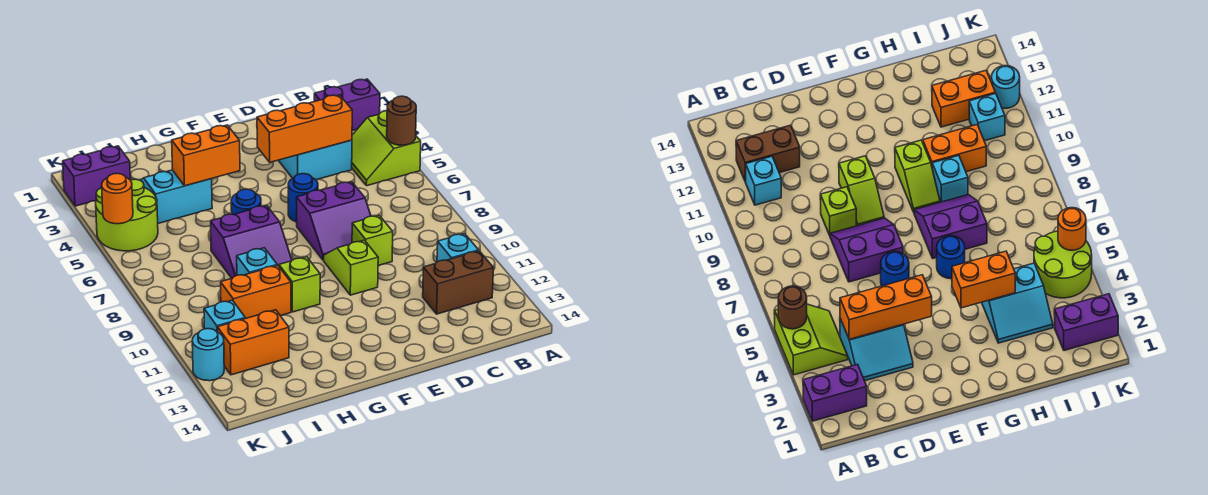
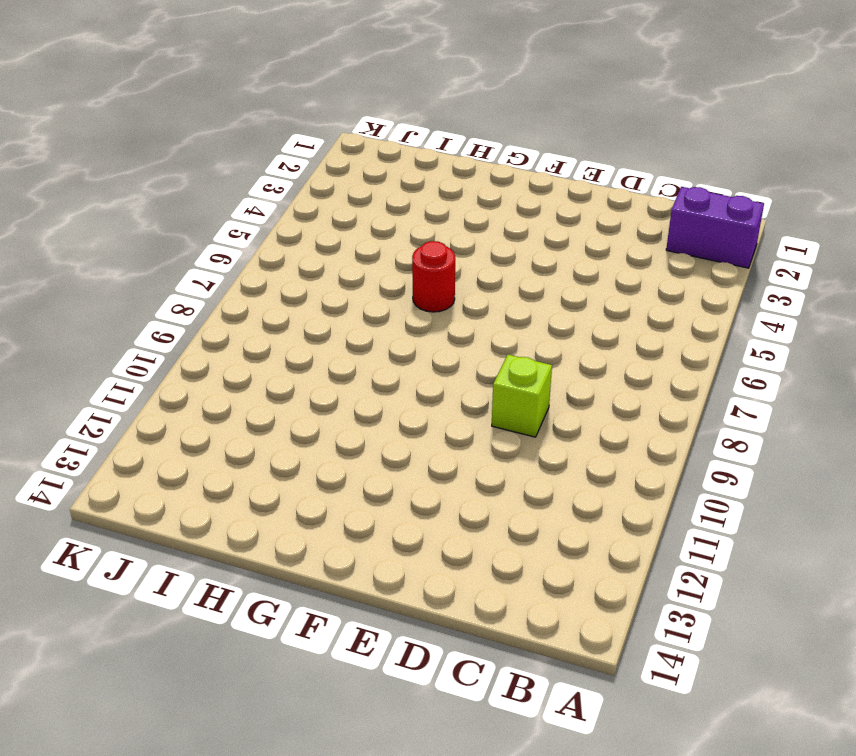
red 1x1 round brick [412,241,455,312] -> blue 1x1 round brick [231,189,261,215]
none -> lime 2x2 slope [352,111,421,186]
none -> cyan 1x1 brick [437,234,479,262]
none -> brown 1x2 brick [423,251,494,314]

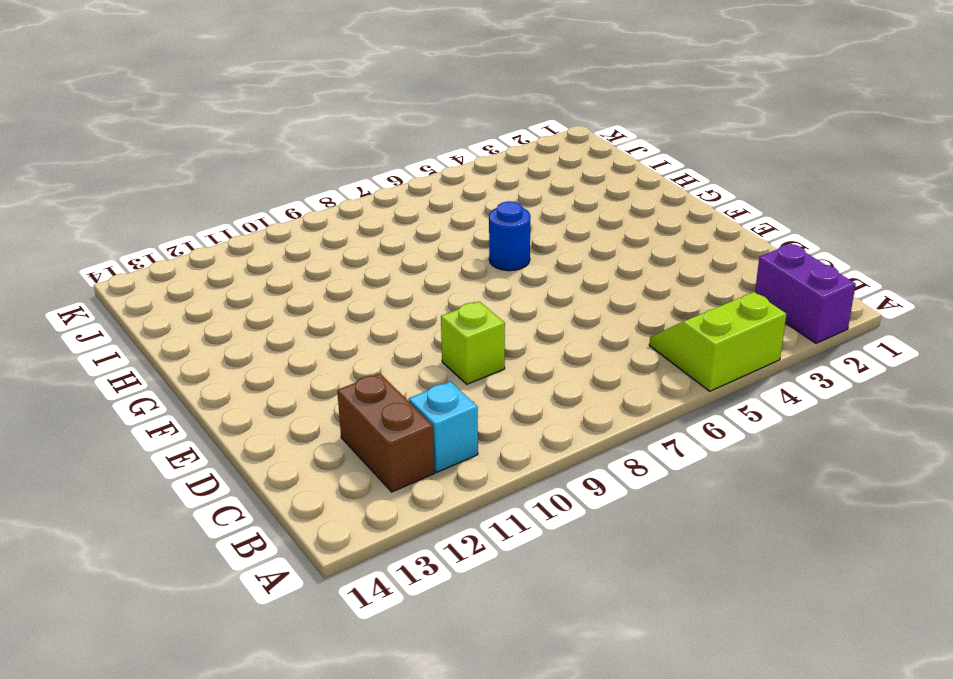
none -> cyan 2x2 slope [278,140,352,180]
none -> purple 2x2 slope [297,182,371,260]
none -> blue 1x1 round brick [288,174,318,222]

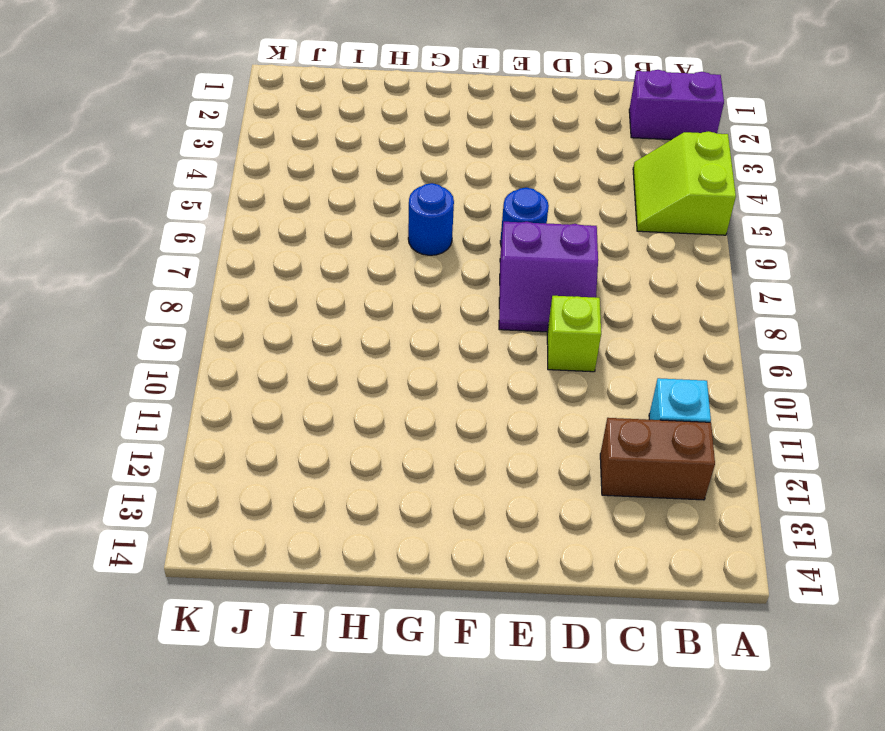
none -> cyan 2x2 slope [278,140,352,180]
none -> lime 1x2 slope [324,240,378,295]
none -> purple 2x2 slope [211,205,292,278]

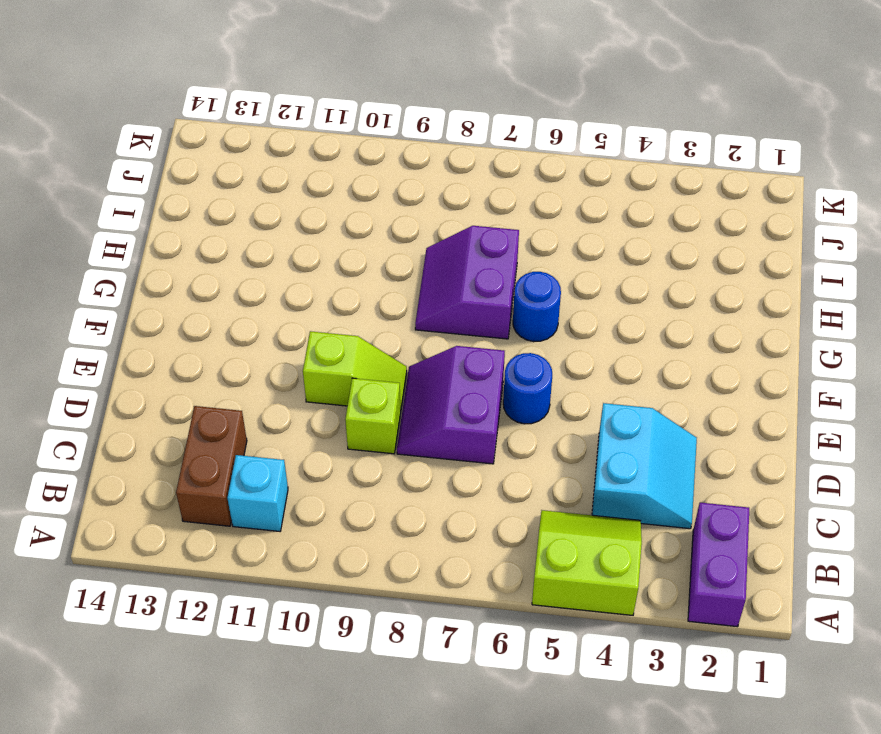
none -> lime 1x2 slope [278,257,320,312]
none -> cyan 2x2 slope [140,170,212,223]
none -> cyan 1x1 brick [237,248,277,275]

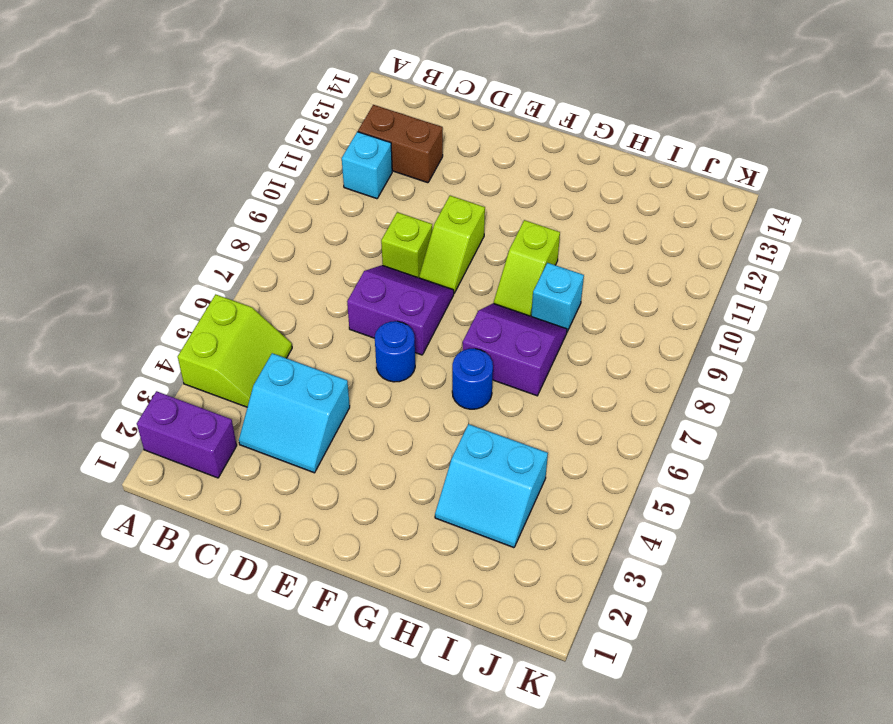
none -> orange 1x2 brick [221,265,291,318]
none -> orange 1x2 brick [217,310,289,375]
none -> purple 1x2 brick [63,146,130,206]

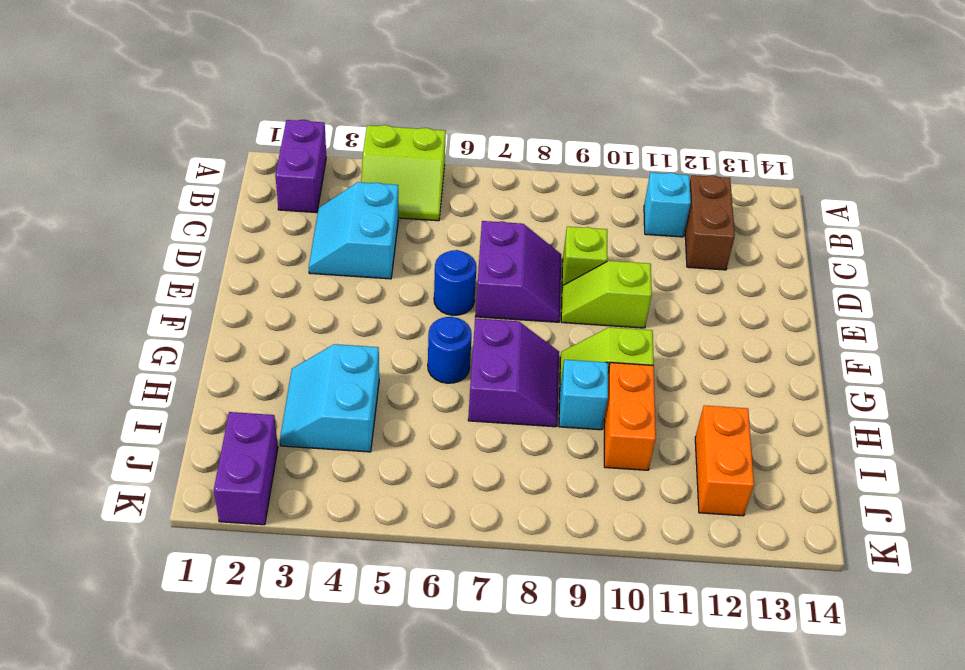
none -> lime 2x2 round brick [96,179,158,251]
none -> cyan 1x1 brick [204,300,245,332]
none -> cyan 1x1 round brick [192,329,224,381]

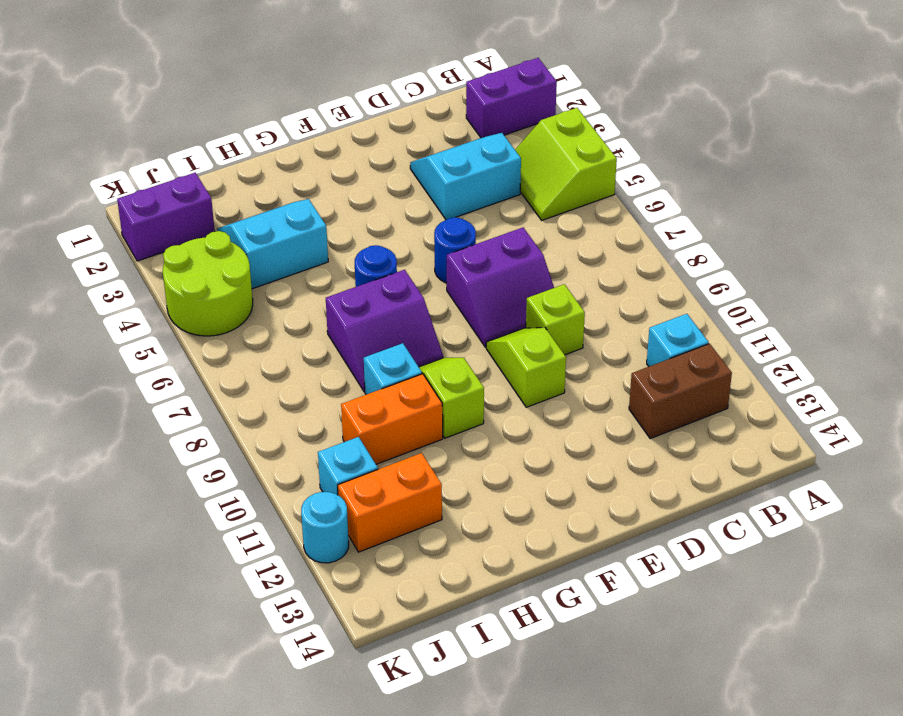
none -> brown 1x1 round brick [387,96,416,145]
none -> orange 1x3 brick [257,95,352,162]
none -> orange 1x2 brick [172,125,240,186]

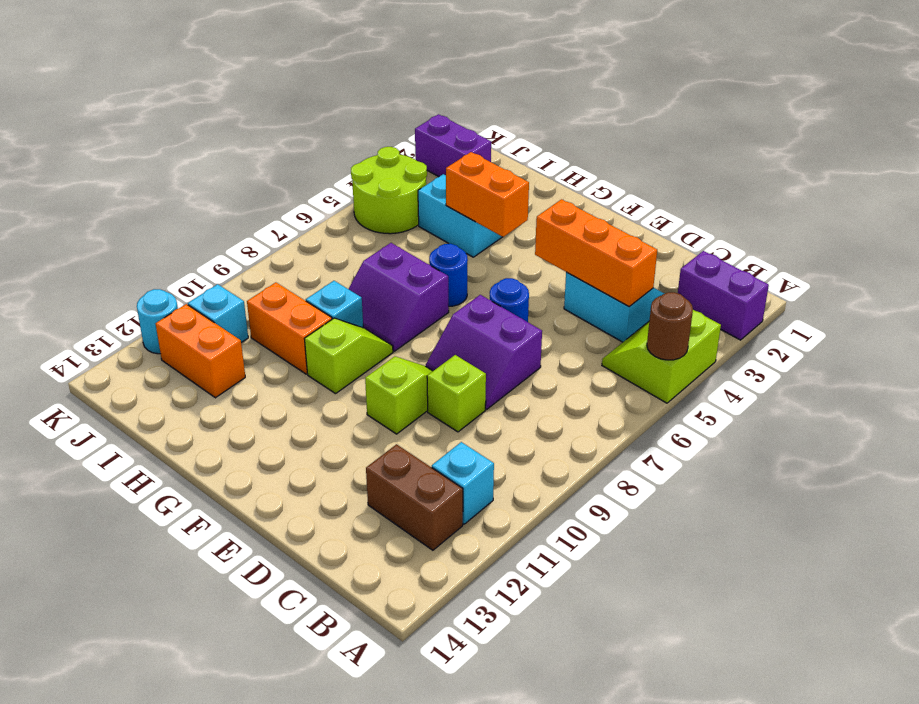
none -> orange 1x1 round brick [102,173,133,224]

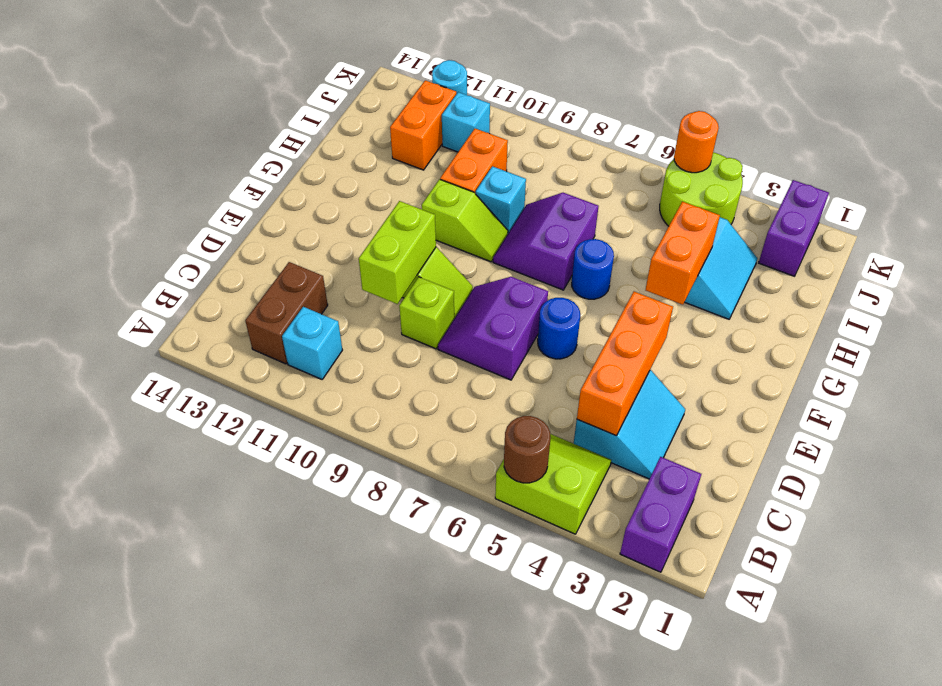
lime 1x2 brick [359,201,436,304] -> none

